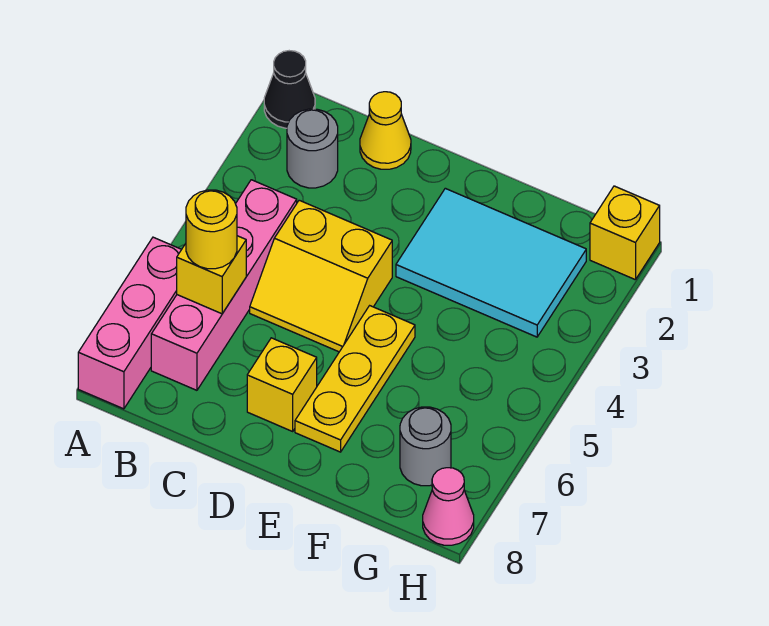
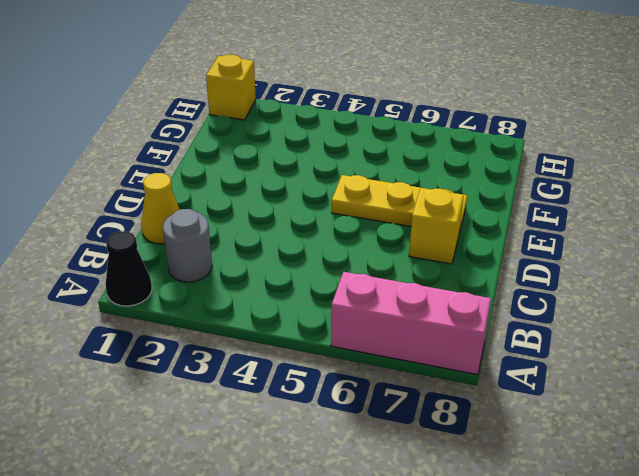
none -> pink 1x4 brick [151,180,297,390]
none -> yellow 2x2 slope [250,200,392,352]
none -> cyan 2x3 tile [396,188,586,337]

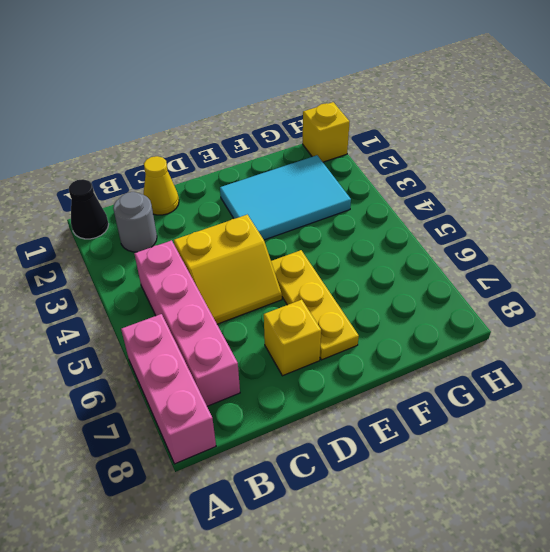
none -> grey 1x1 round brick [400,407,451,486]
none -> pink 1x1 cone [423,468,474,545]
none -> yellow 1x1 brick [177,236,246,314]

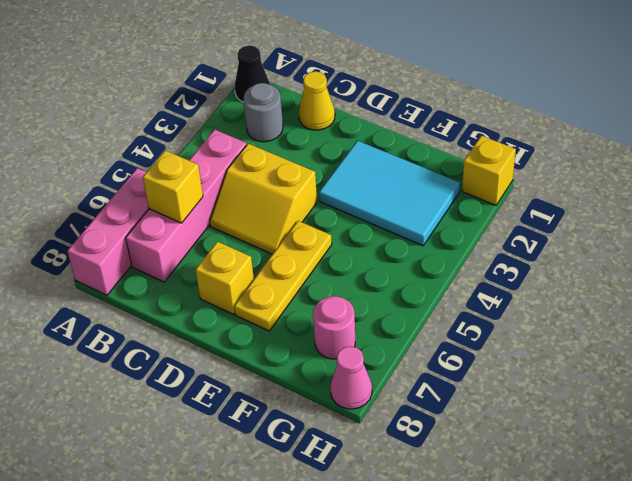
pink 1x1 round brick [313,296,355,359] -> grey 1x1 round brick [400,407,451,486]
none -> yellow 1x1 round brick [186,190,237,269]

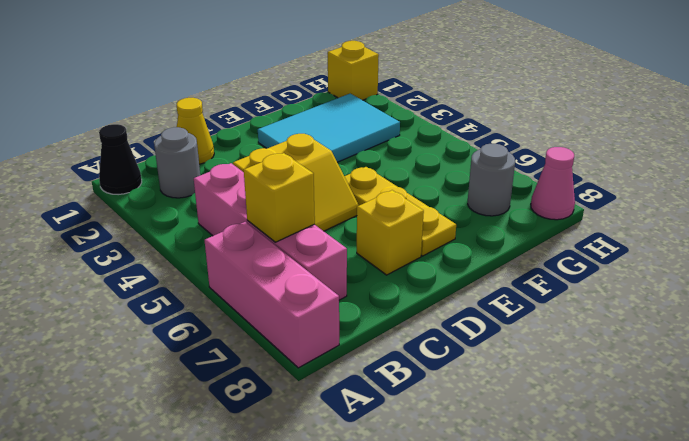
none -> yellow 1x1 round brick [186,190,237,269]

